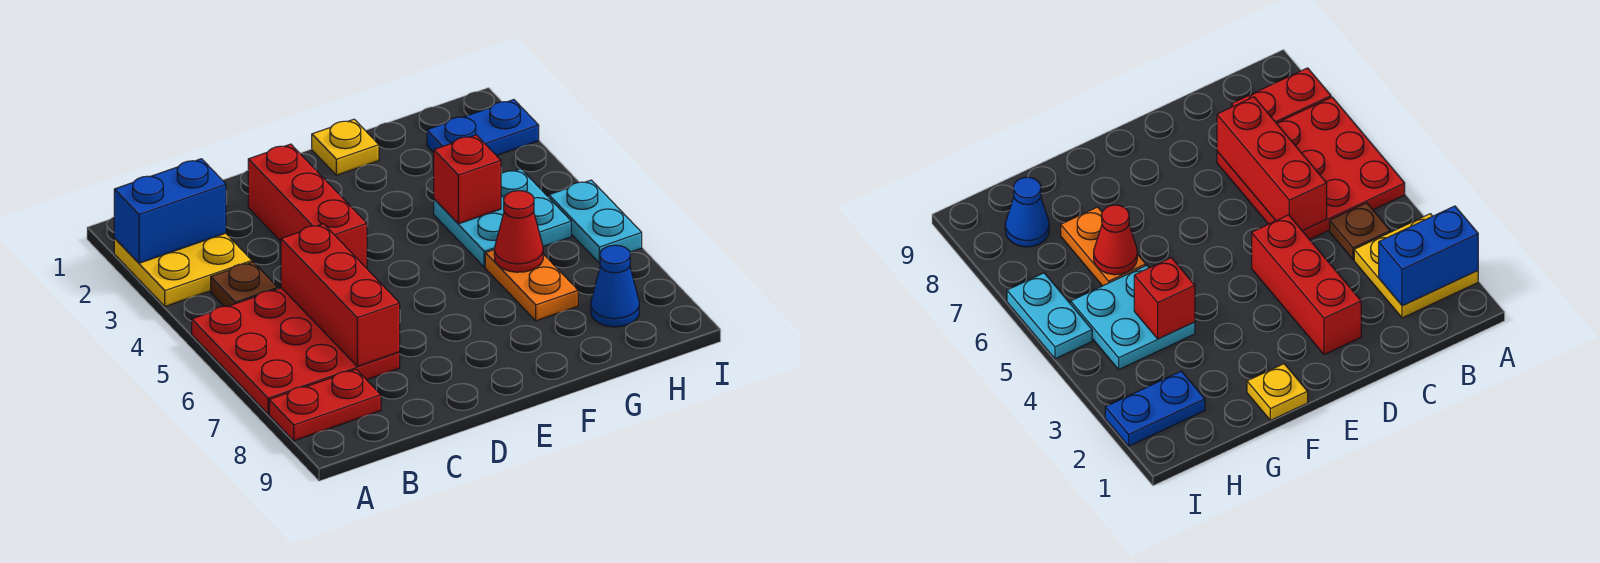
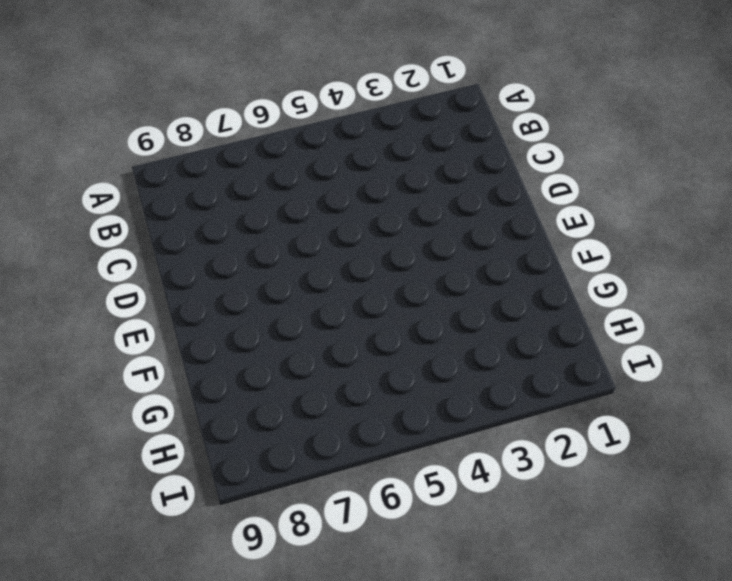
none -> yellow 2x2 plate [114,233,252,306]
none -> red 3x3 plate [192,288,400,414]
none -> red 1x2 plate [269,369,381,441]

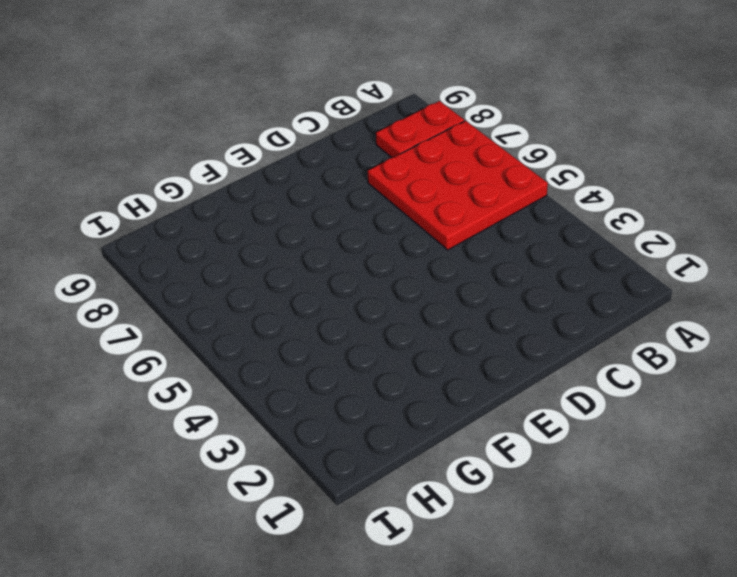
none -> yellow 2x2 plate [114,233,252,306]
none -> brown 1x1 plate [211,262,278,306]
none -> red 1x3 brick [248,144,367,268]

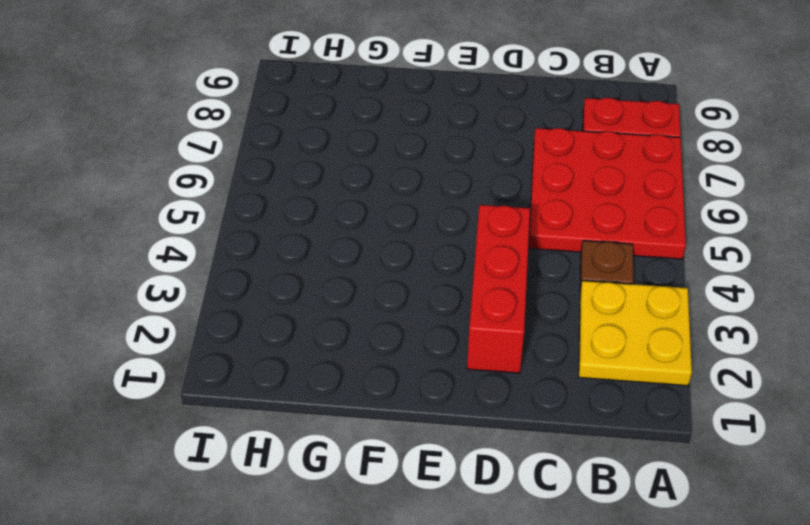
none -> yellow 1x1 plate [312,119,379,175]
none -> cyan 2x2 plate [434,169,571,267]
none -> orange 1x2 plate [485,250,578,321]

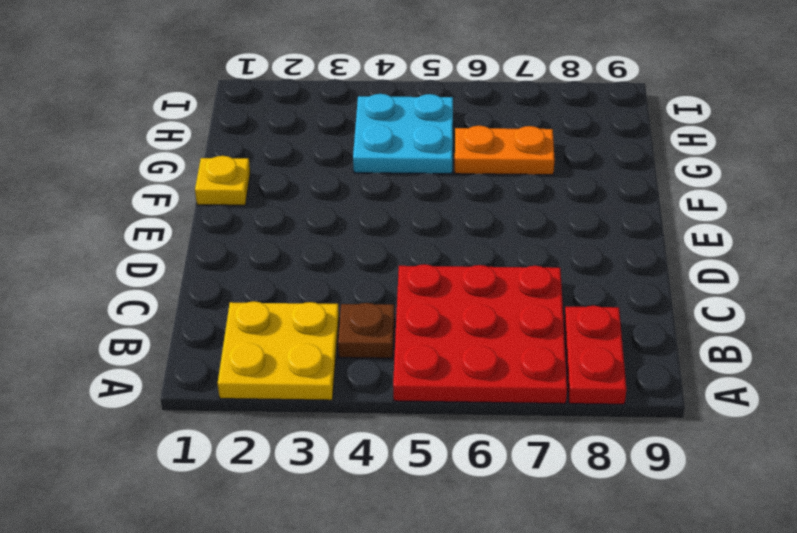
none -> red 1x3 brick [248,144,367,268]
none -> blue 1x2 plate [427,100,539,156]
none -> blue 1x1 cone [591,245,639,327]

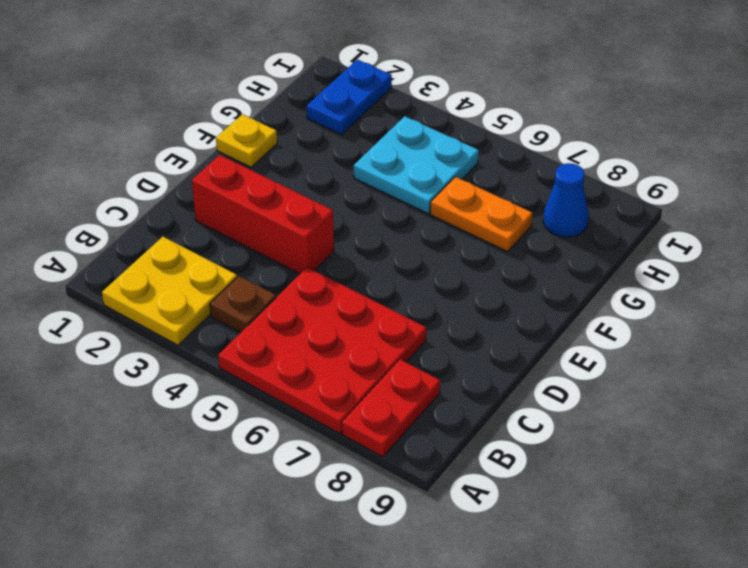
none -> cyan 1x2 plate [549,180,642,263]
none -> blue 1x2 brick [114,159,226,263]
none -> red 1x3 brick [281,224,400,366]

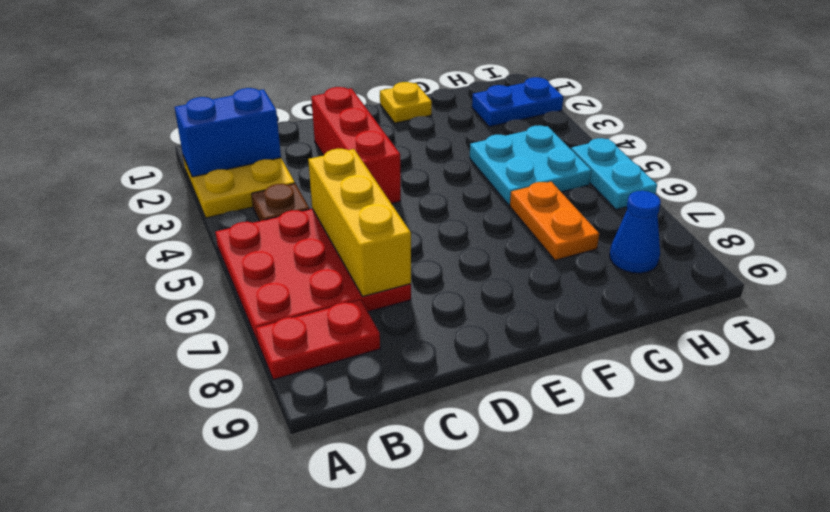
yellow 1x3 brick [308,149,411,297] -> red 1x3 brick [281,224,400,366]
none -> red 1x1 brick [434,135,501,224]
none -> red 1x1 cone [494,191,543,272]

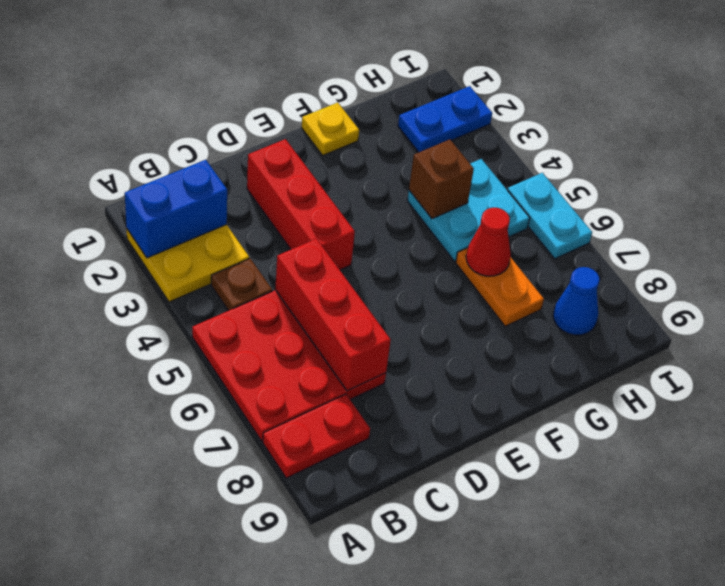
brown 1x1 brick [409,140,474,219] -> red 1x1 brick [434,135,501,224]

